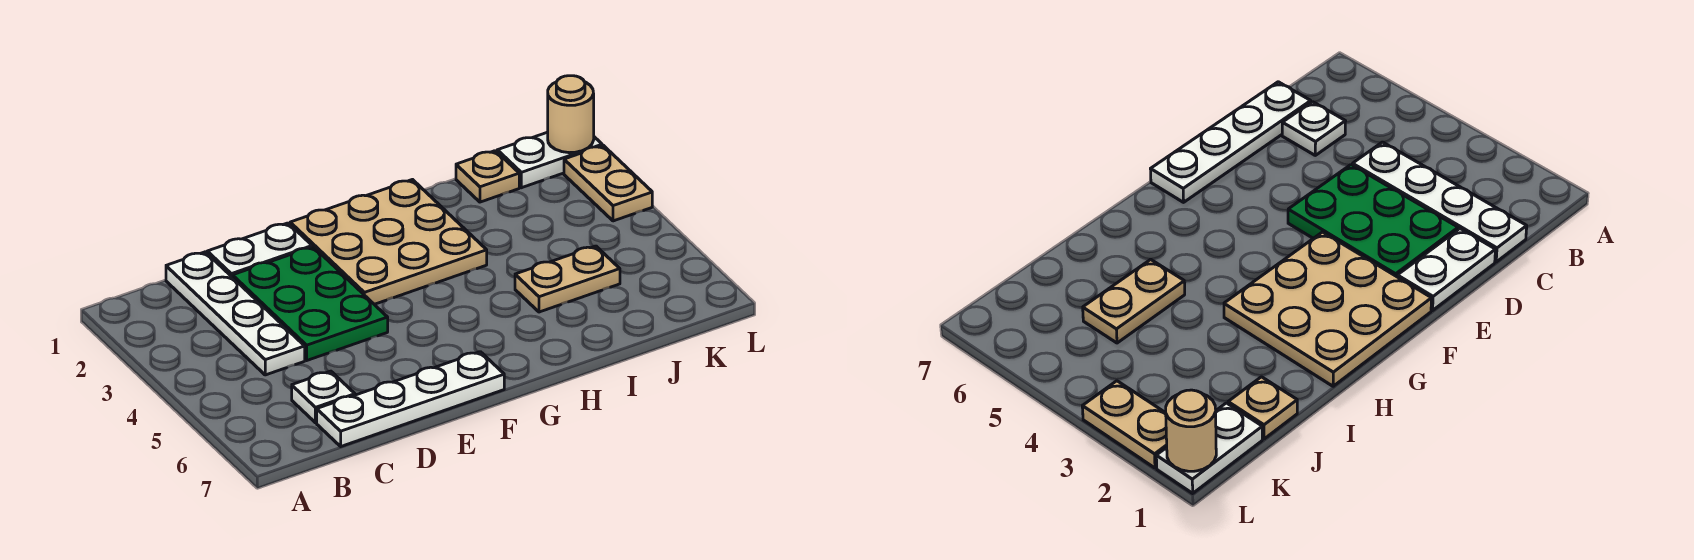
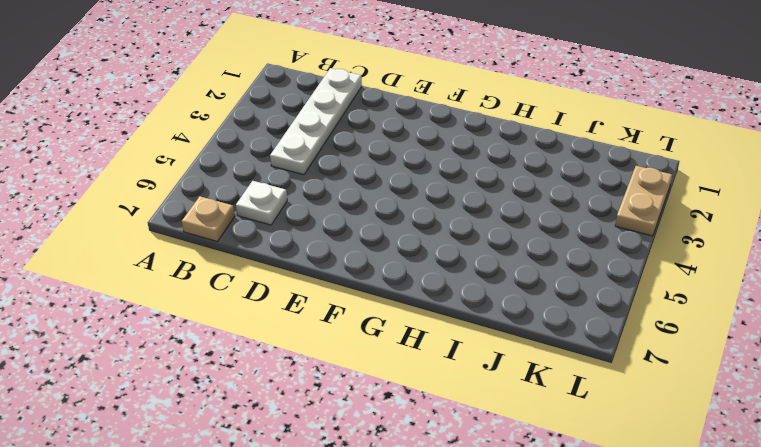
tan 1x1 plate [182,196,235,241] -> tan 1x1 plate moved to [456,151,519,202]
none -> white 1x4 plate [317,352,504,446]
none -> white 1x2 plate [207,223,312,277]

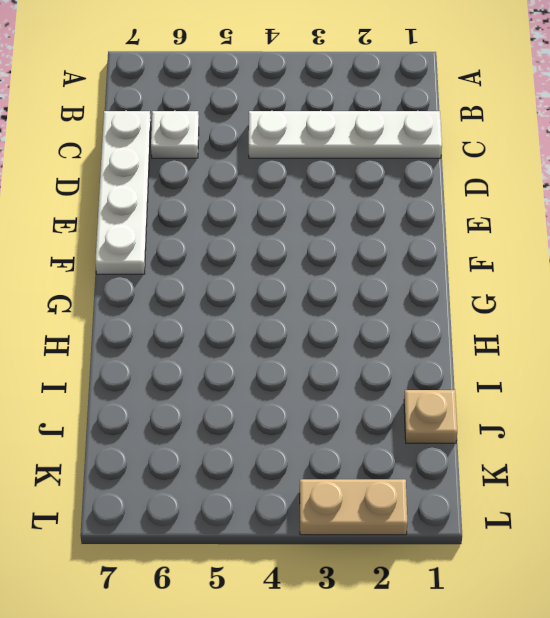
none -> white 1x2 plate [207,223,312,277]
none -> green 2x3 plate [232,247,388,360]

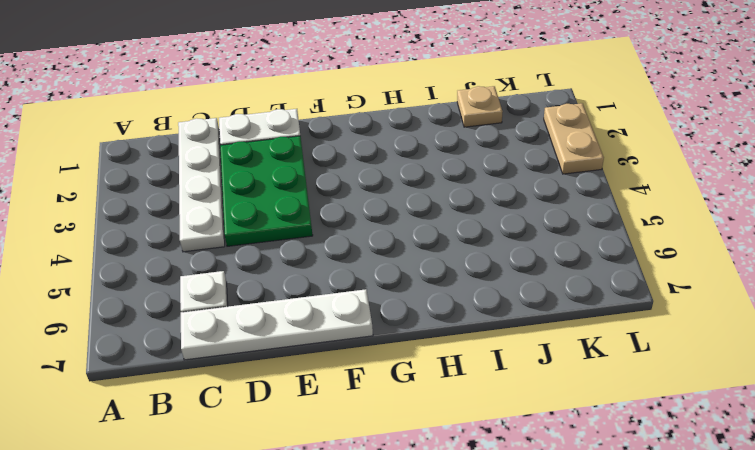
none -> tan 3x3 plate [290,180,487,304]
none -> tan 1x2 plate [515,246,620,312]

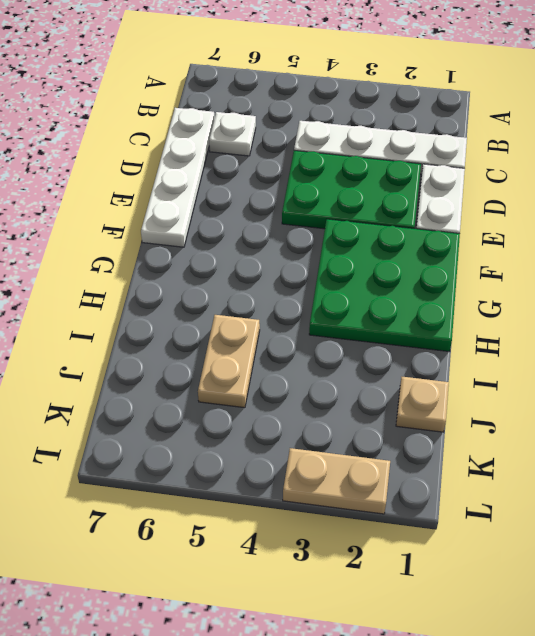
green 3x3 plate [309,219,460,352] -> tan 3x3 plate [290,180,487,304]
none -> white 1x2 plate [497,132,602,188]
none -> tan 1x1 round brick [548,76,594,153]

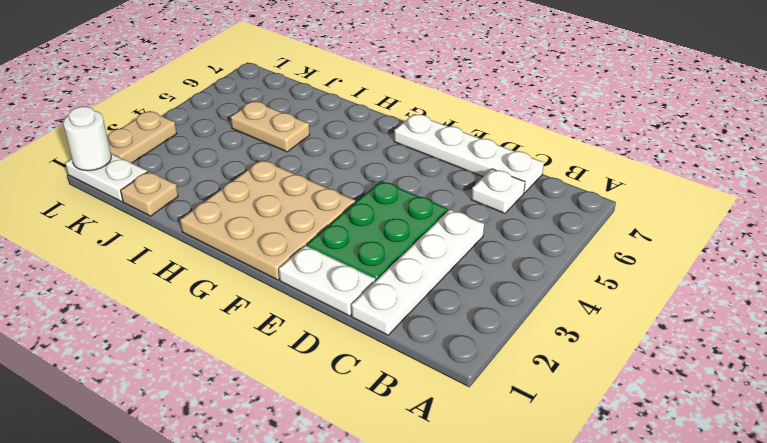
white 1x1 round brick [63,106,111,171] -> tan 1x1 round brick [548,76,594,153]

